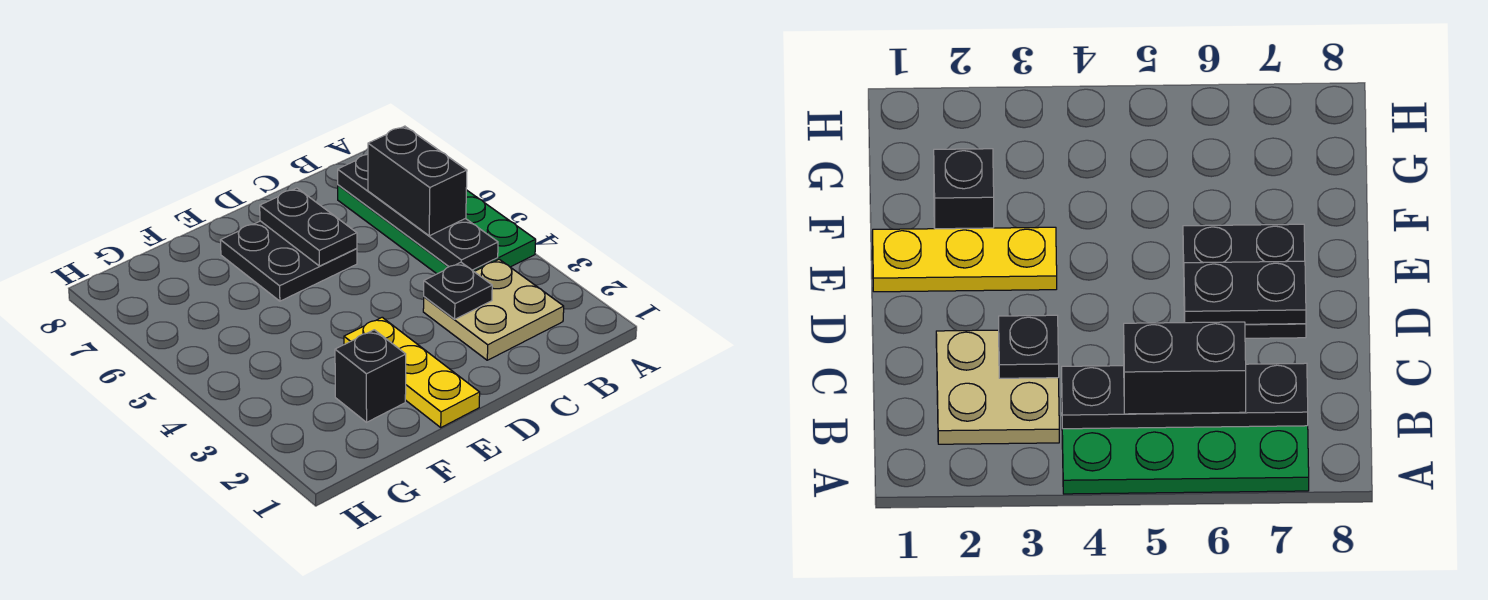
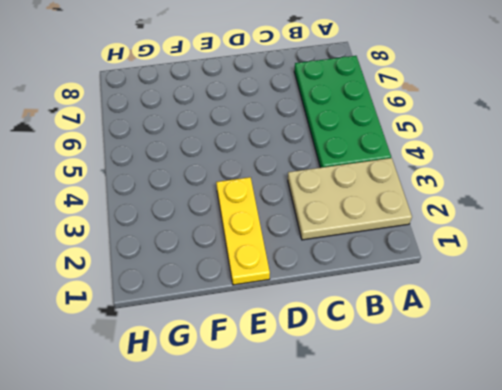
tan 2x3 plate [288,158,412,240] -> tan 2x2 plate [423,259,564,360]
none -> black 2x2 plate [220,221,357,301]
none -> black 1x1 brick [335,330,406,422]

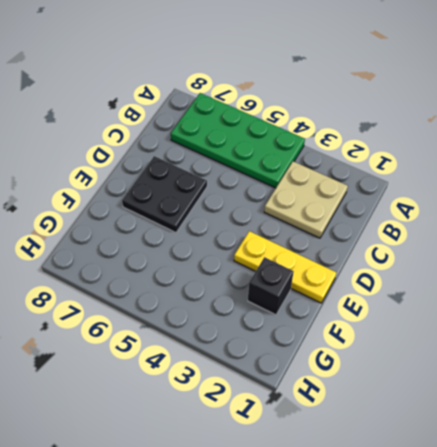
none -> black 1x4 plate [338,154,498,270]
none -> black 1x1 plate [424,262,492,319]

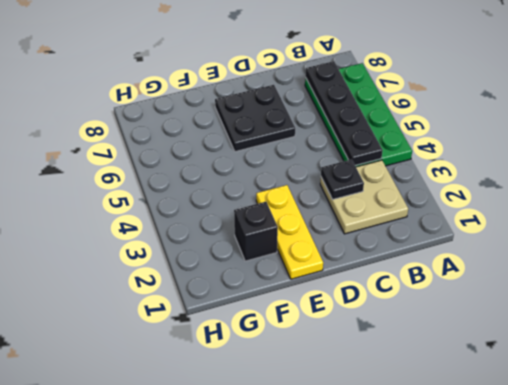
none -> black 1x2 plate [260,188,357,266]
none -> black 1x2 brick [368,126,467,236]

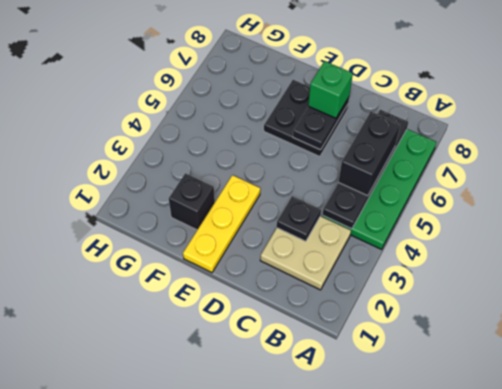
green 1x1 brick [308,61,353,118] -> none

